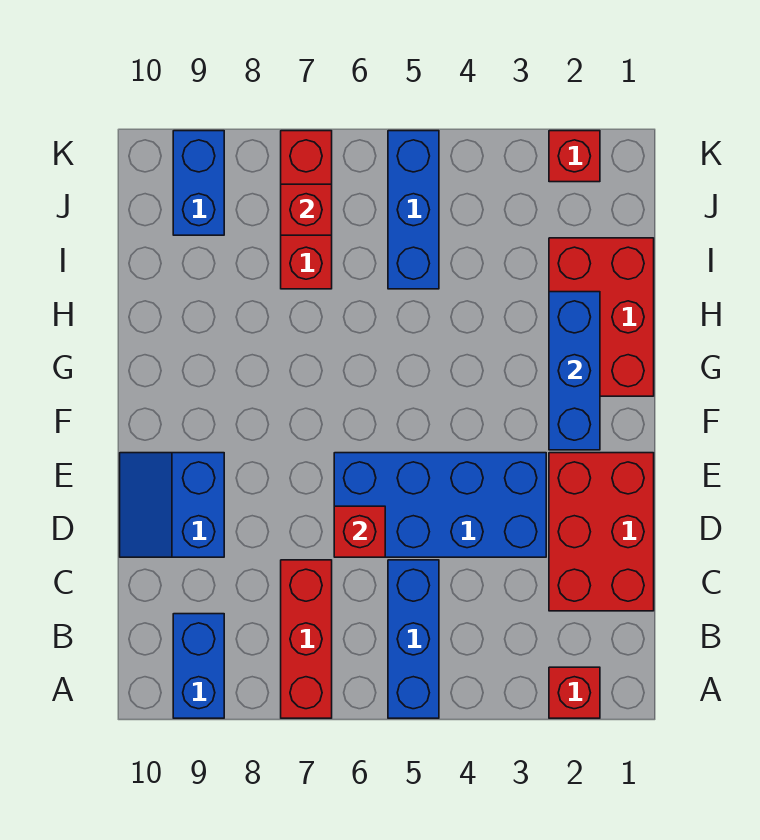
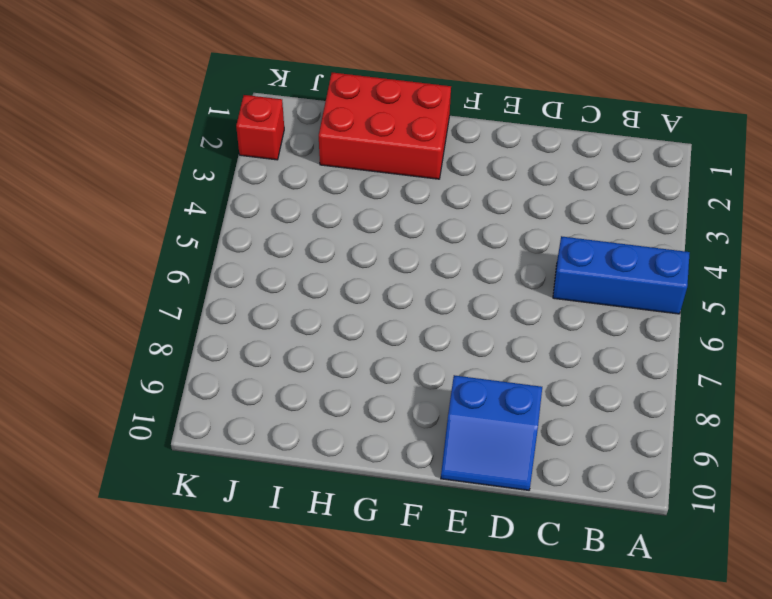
none -> red 1x1 brick [549,667,600,718]
none -> red 1x3 brick [281,560,332,718]
none -> blue 1x2 brick [173,614,224,718]

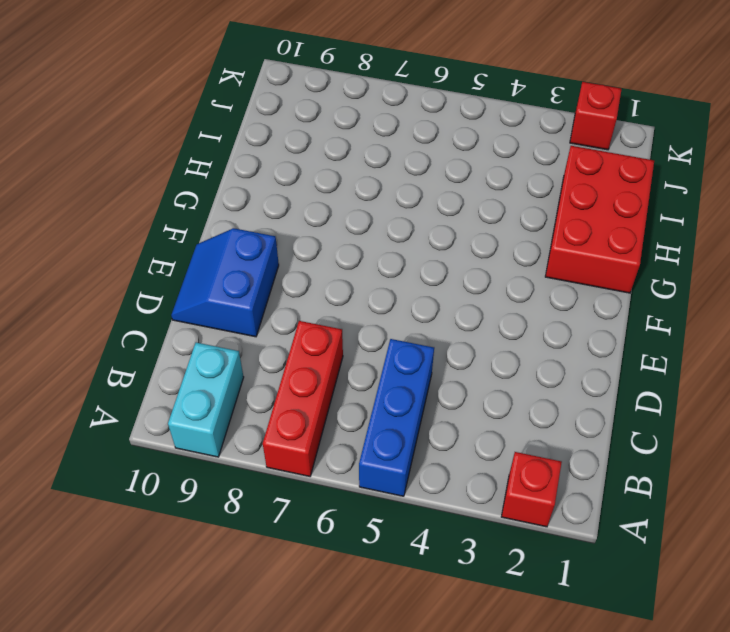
cyan 1x2 brick [168,343,244,457] -> blue 1x2 brick [173,614,224,718]
none -> red 2x3 brick [549,453,654,611]
none -> blue 2x4 brick [334,453,546,557]
none -> blue 1x3 brick [388,131,439,289]

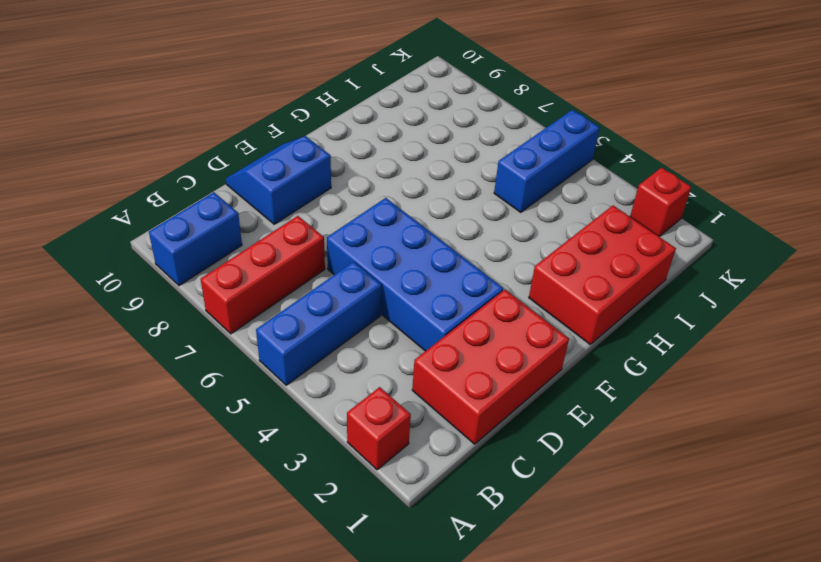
none -> red 1x3 brick [281,131,332,289]
none -> blue 1x2 brick [173,131,224,235]
none -> red 1x1 brick [334,506,385,557]

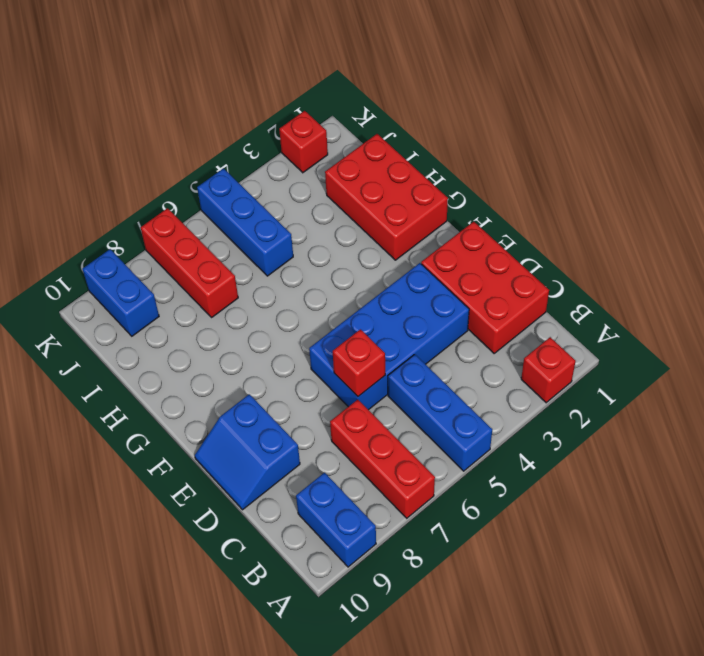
none -> blue 1x3 brick [549,292,600,450]
none -> red 1x1 brick [281,184,332,235]

